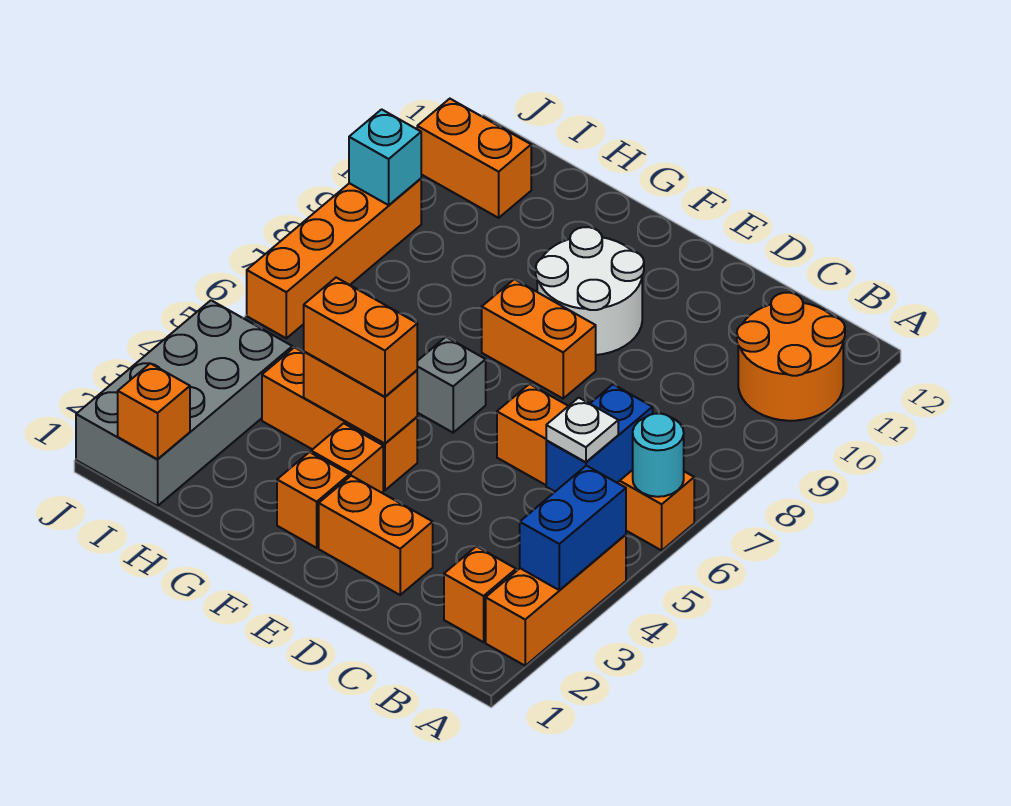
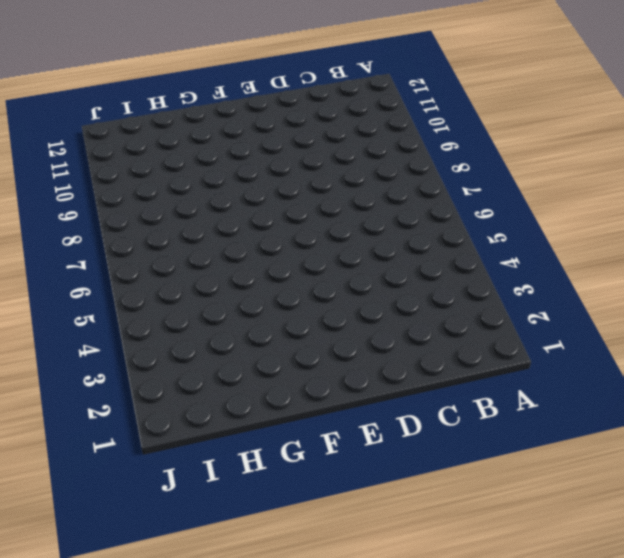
none -> orange 1x3 brick [486,535,626,666]
none -> orange 1x4 brick [497,384,694,550]
none -> orange 2x2 round brick [737,293,845,421]

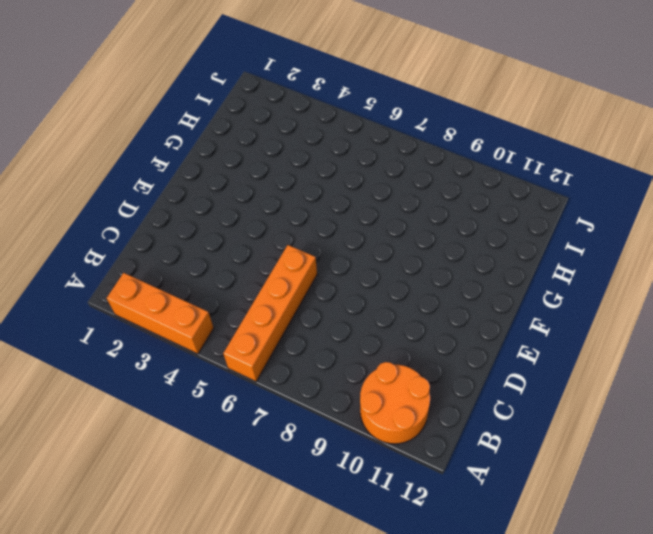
none -> orange 1x1 brick [444,546,516,642]
none -> orange 1x2 brick [319,476,433,595]
none -> orange 1x2 brick [482,279,596,399]

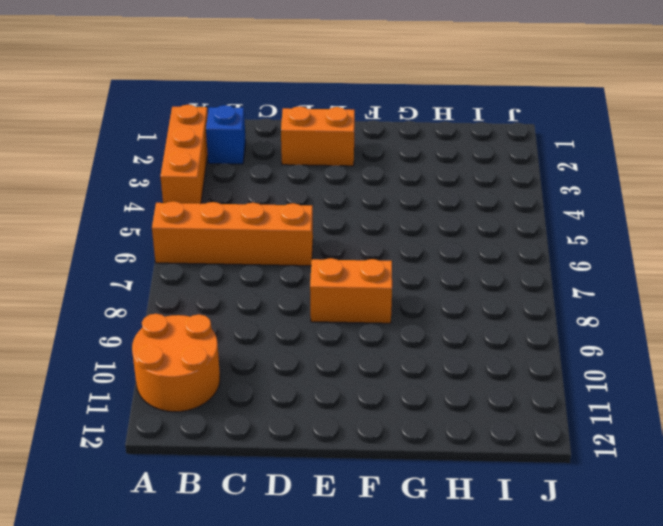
blue 1x1 brick [206,105,246,164] -> orange 1x1 brick [444,546,516,642]
none -> white 2x2 round brick [536,227,644,355]
none -> orange 1x1 brick [277,452,349,548]
none -> orange 1x1 brick [311,423,383,493]

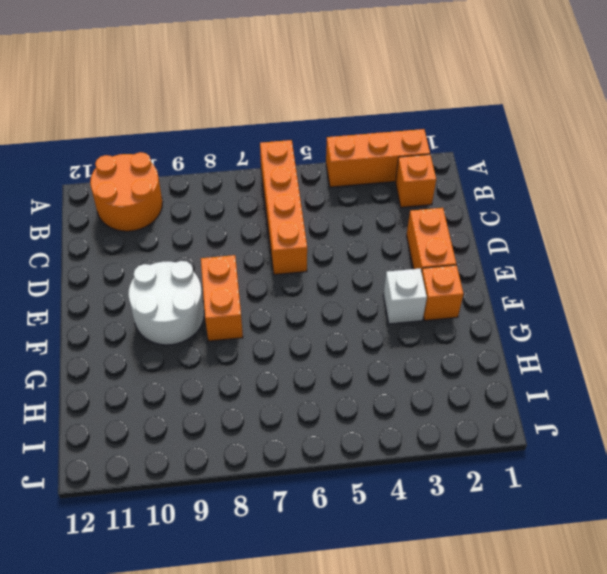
white 1x1 brick [383,269,427,324] -> orange 1x1 brick [311,423,383,493]
none -> orange 1x3 brick [262,347,417,490]
none -> grey 1x1 brick [417,337,486,433]
none -> grey 2x4 brick [76,300,292,506]

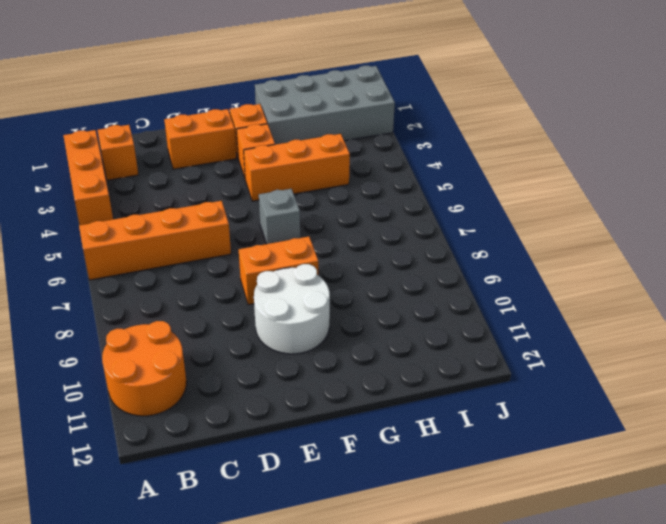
grey 2x4 brick [255,66,395,145] -> grey 2x4 brick turned to [76,300,292,506]
none -> orange 1x2 brick [417,99,531,218]
none -> orange 1x4 brick [247,179,421,338]
none -> blue 1x2 brick [520,466,626,590]

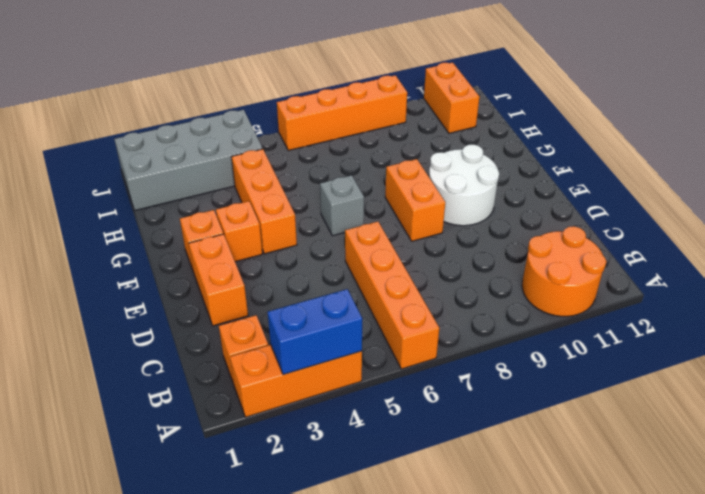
none -> cyan 1x1 round brick [633,413,684,497]
none -> blue 1x2 brick [546,385,653,491]
none -> orange 1x2 brick [304,352,417,443]

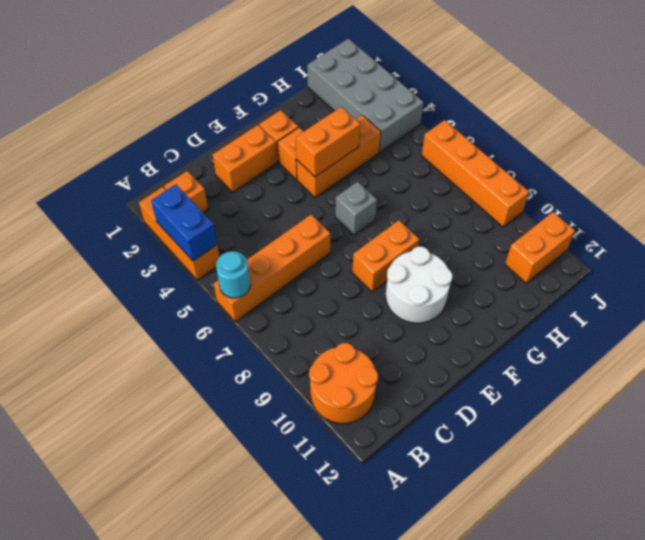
none -> blue 1x2 brick [546,385,653,491]
none -> orange 1x1 brick [118,363,190,459]
none -> cyan 1x1 brick [349,109,421,205]

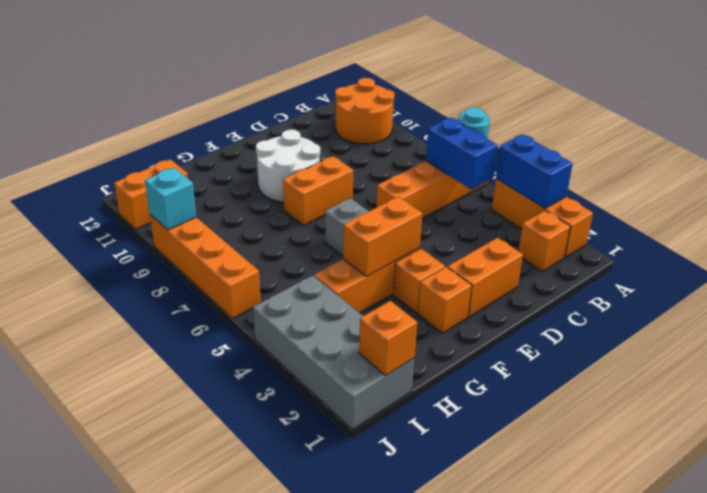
none -> white 1x1 plate [546,398,618,462]
none -> orange 1x2 brick [304,278,417,397]

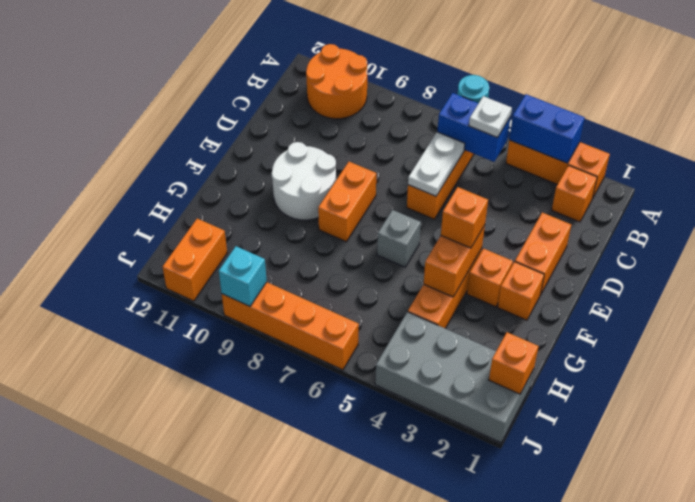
white 1x2 plate [408,132,465,196] -> none
orange 1x1 brick [441,187,488,248] -> orange 1x2 brick [304,278,417,397]

